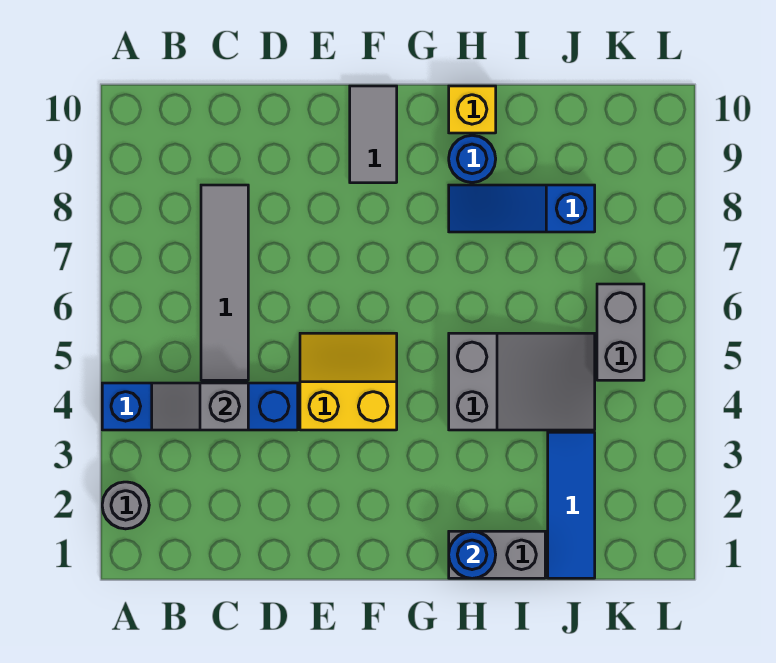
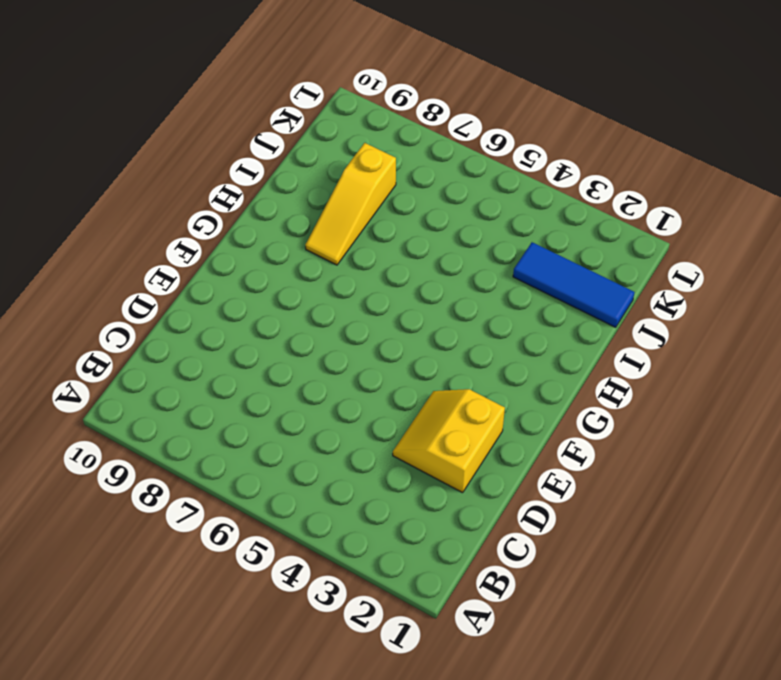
yellow 2x2 slope [393,389,505,493] -> yellow 2x2 slope moved to [300,333,397,430]
yellow 1x3 slope [305,143,396,265] -> blue 1x3 slope [449,185,595,232]
none -> grey 1x1 round brick [102,482,149,529]
none -> blue 1x4 brick [102,383,298,430]
none -> grey 1x4 tile [201,185,248,380]

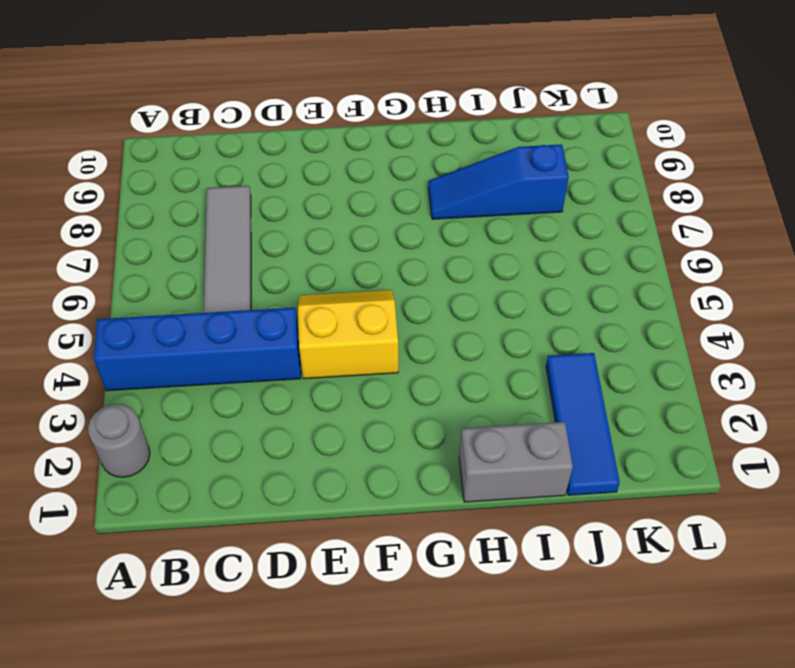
none -> grey 1x2 tile [350,86,397,183]
none -> grey 2x3 slope [449,333,595,430]
none -> blue 1x1 round brick [449,135,496,182]

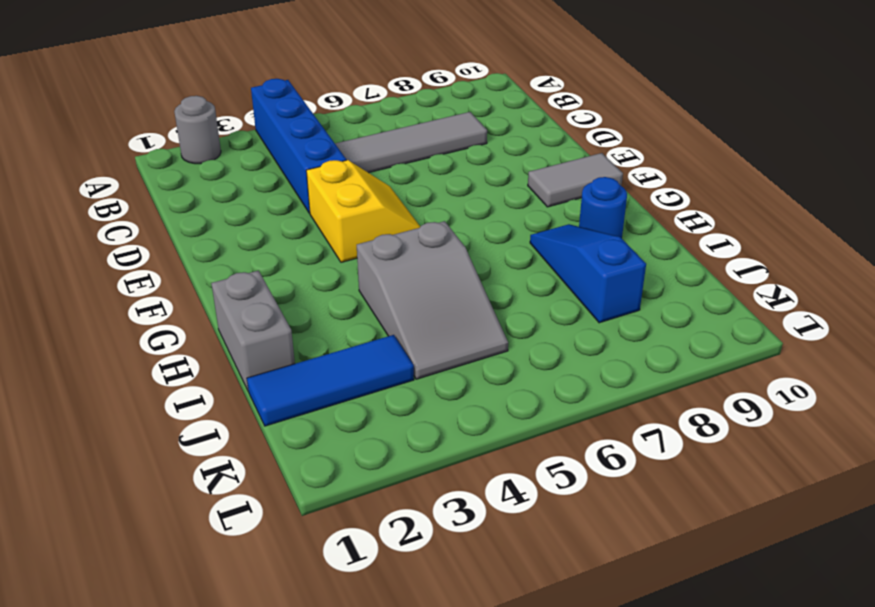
none -> yellow 1x1 brick [449,86,496,133]
none -> grey 1x2 brick [597,284,644,380]
none -> grey 1x2 slope [152,383,248,430]

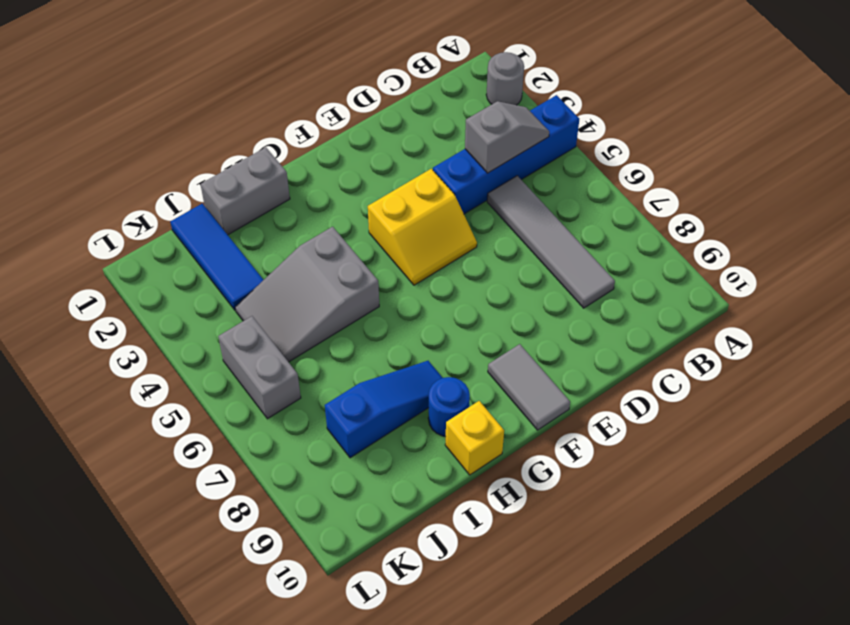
none -> blue 1x1 round brick [449,531,496,578]

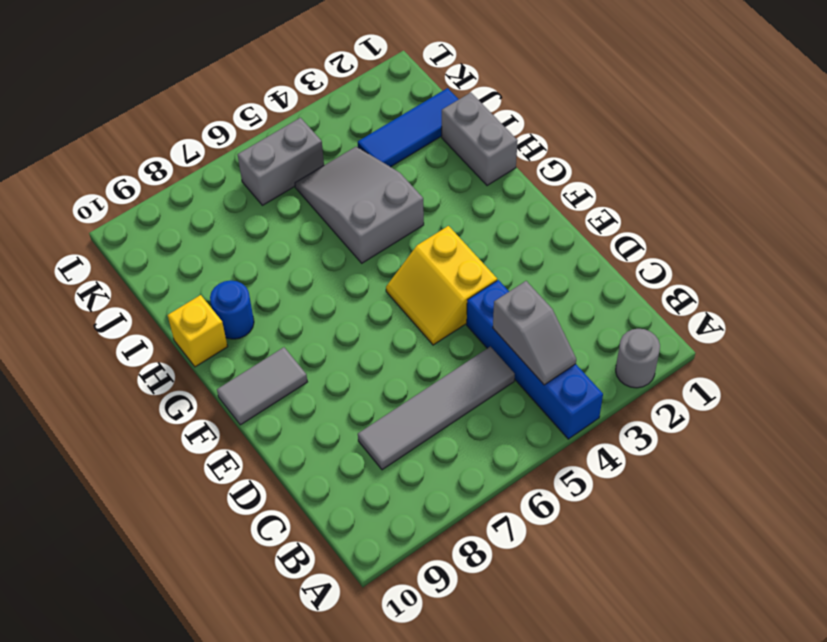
none -> blue 1x3 slope [449,185,595,232]
none -> blue 1x1 round brick [449,531,496,578]

